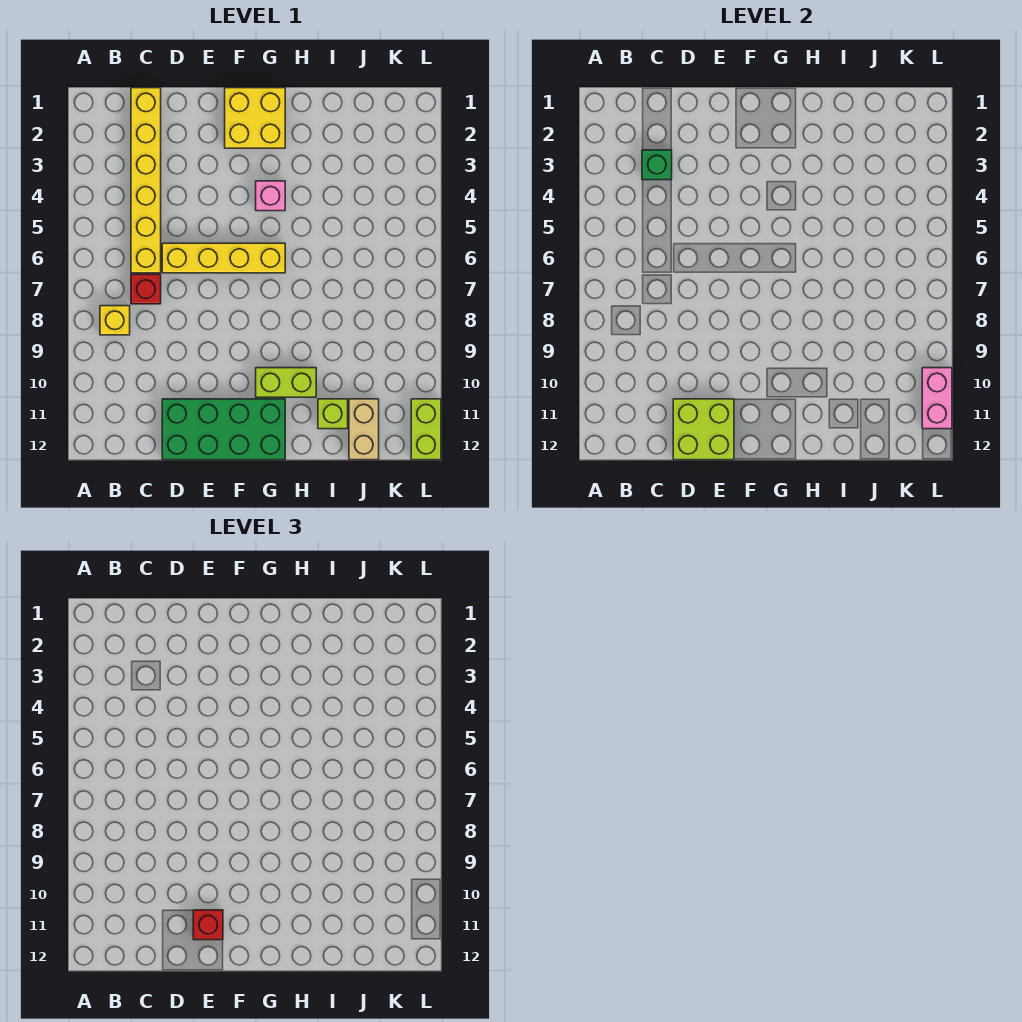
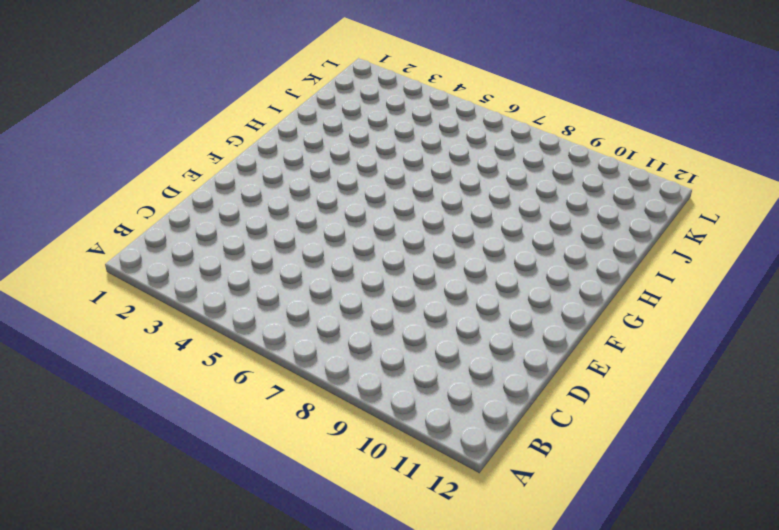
none -> yellow 1x1 brick [100,306,130,335]
none -> yellow 1x6 brick [131,88,161,273]
none -> red 1x1 brick [131,274,161,304]

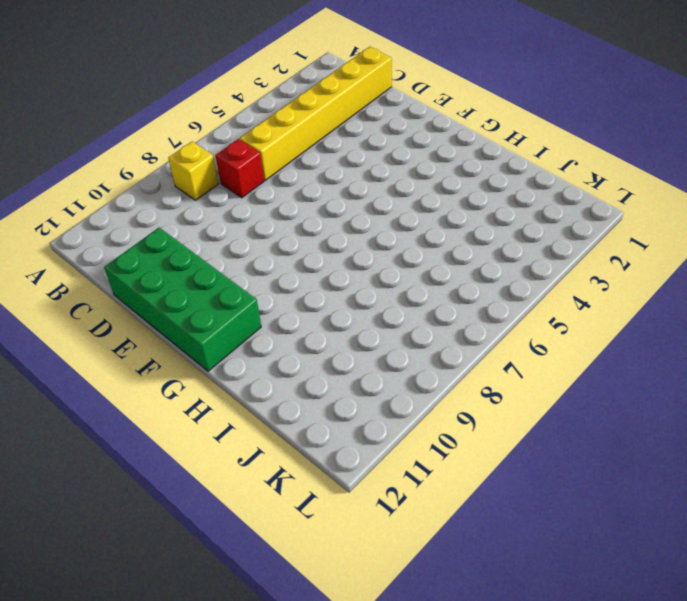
none -> yellow 1x4 brick [162,243,285,273]
none -> yellow 2x2 brick [225,88,285,148]
none -> pink 1x1 brick [256,181,285,211]

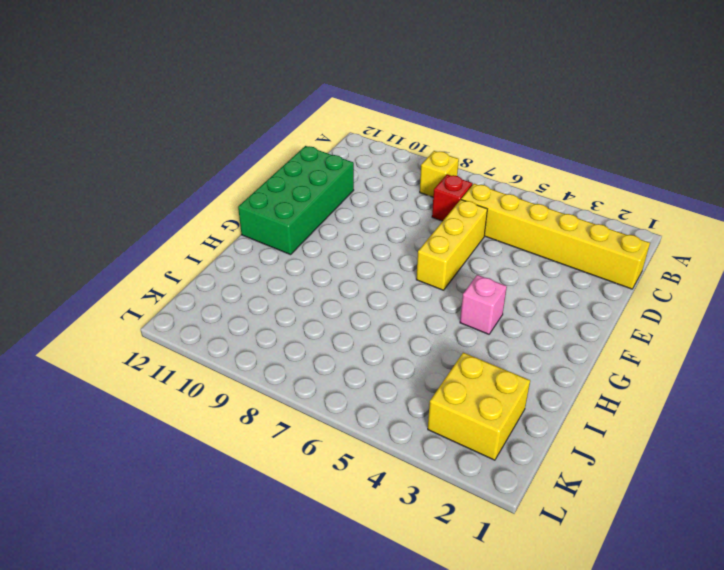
yellow 1x3 brick [416,200,487,290] -> yellow 1x4 brick [162,243,285,273]
yellow 2x2 brick [428,353,530,460] -> yellow 2x2 brick moved to [225,88,285,148]
none -> lime 1x2 brick [256,368,316,397]
none -> lime 1x1 brick [318,399,348,429]
none -> tan 1x2 brick [349,399,379,460]

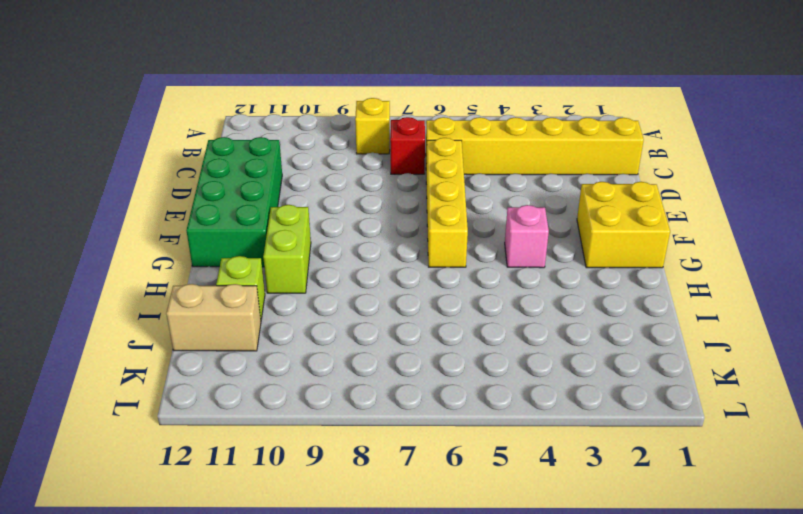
none -> lime 1x2 brick [411,399,441,460]
none -> green 1x1 brick [642,150,672,180]
none -> lime 2x2 brick [673,399,734,460]

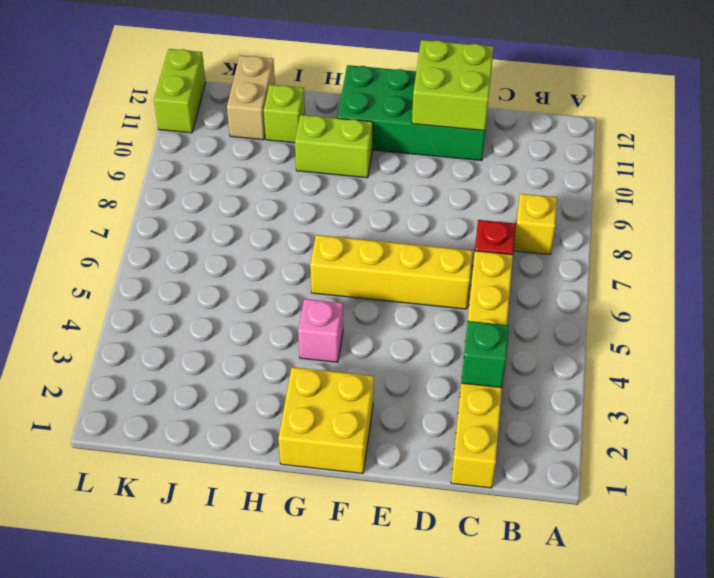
none -> pink 1x2 brick [922,368,952,429]
none -> red 1x1 brick [193,910,223,940]

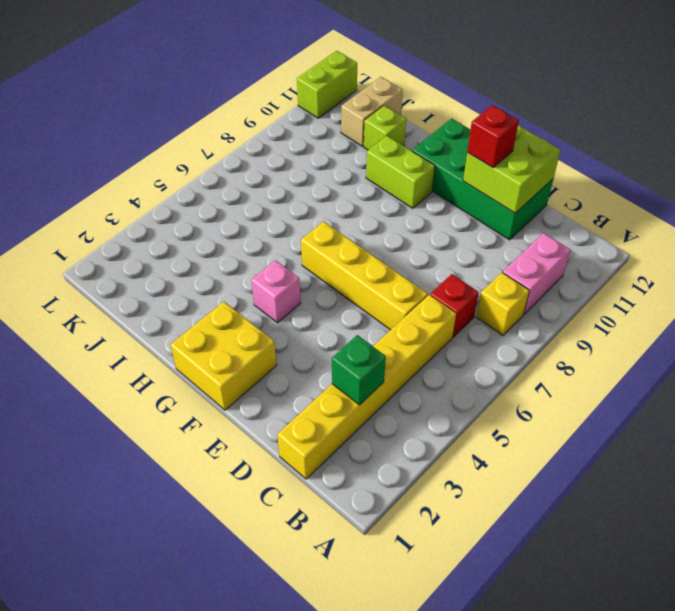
pink 1x2 brick [503,233,571,314] -> pink 1x2 brick moved to [922,368,952,429]

